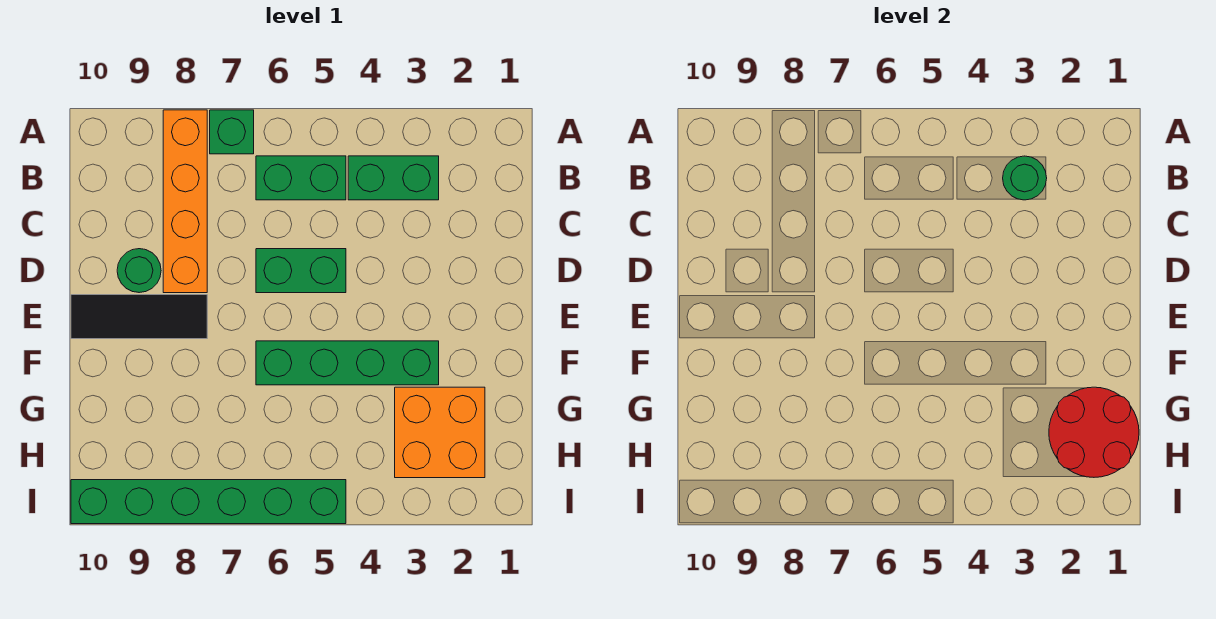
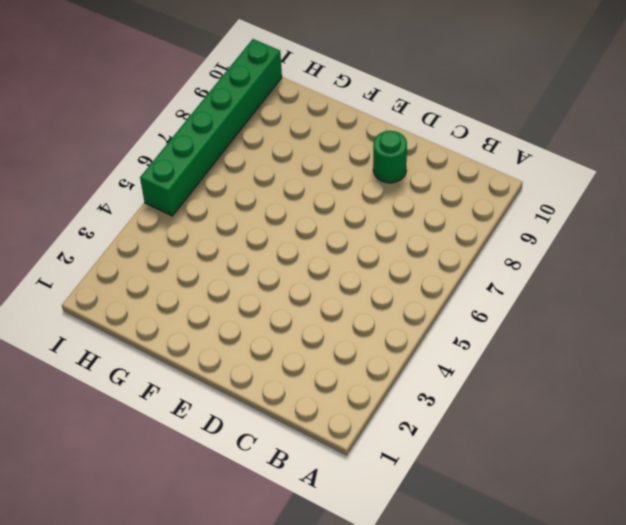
none -> green 1x1 brick [210,110,254,154]
none -> orange 1x4 brick [163,110,207,293]
none -> green 1x2 brick [348,156,439,200]

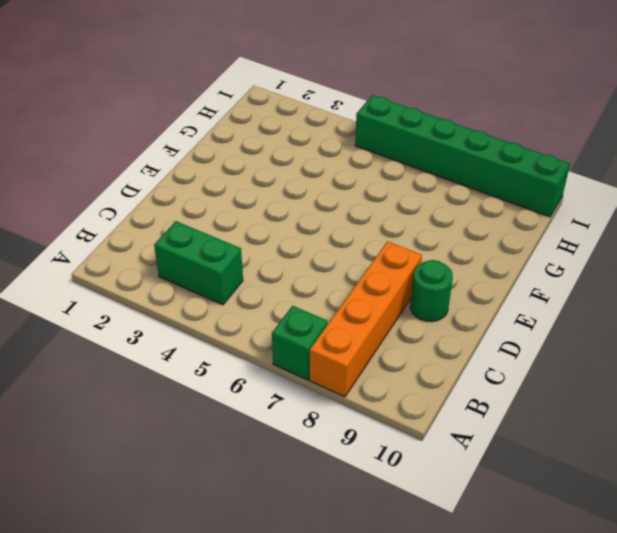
none -> green 1x2 brick [256,156,346,200]
none -> green 1x2 brick [256,249,346,293]
none -> black 1x3 tile [71,295,207,339]

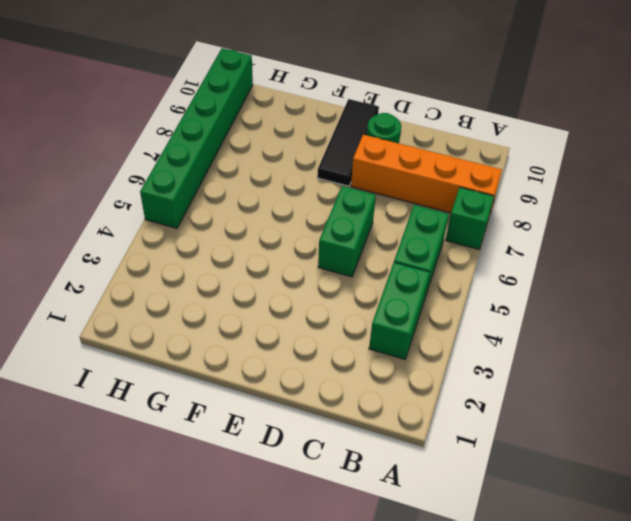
none -> green 1x4 brick [256,341,439,385]
none -> orange 2x2 brick [395,387,485,478]
none -> green 1x1 round brick [1003,156,1047,200]

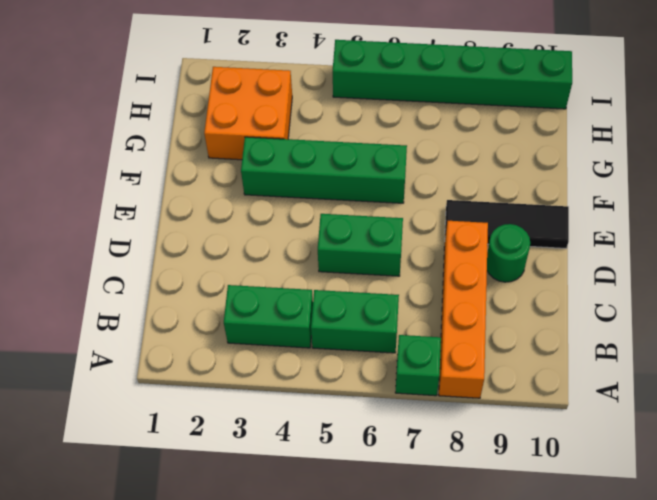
none -> green 1x1 round brick [1003,156,1047,200]
none -> red 2x2 round brick [1049,387,1139,477]

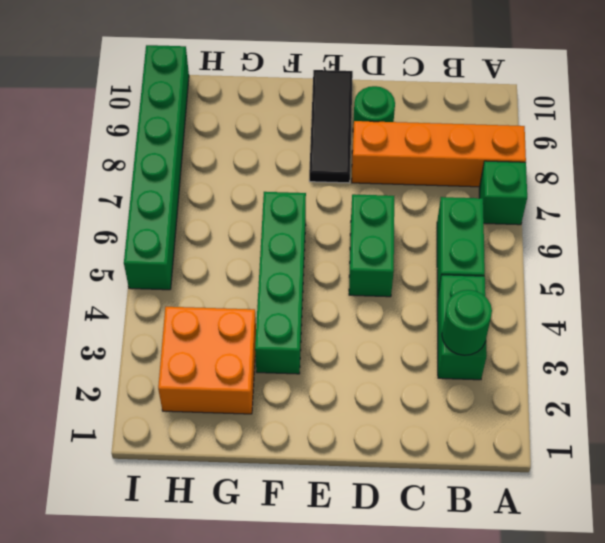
none -> red 2x2 round brick [1049,387,1139,477]

